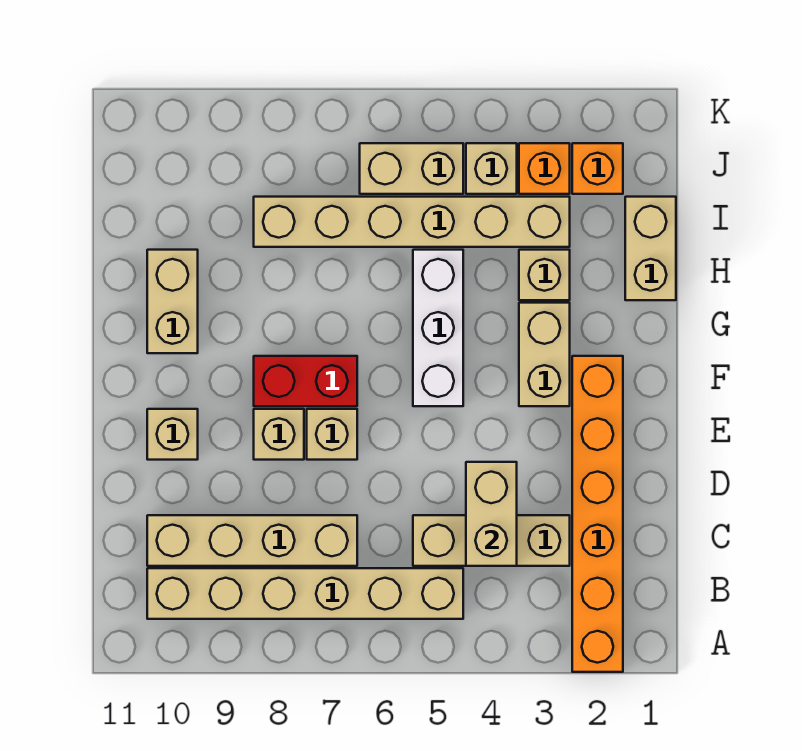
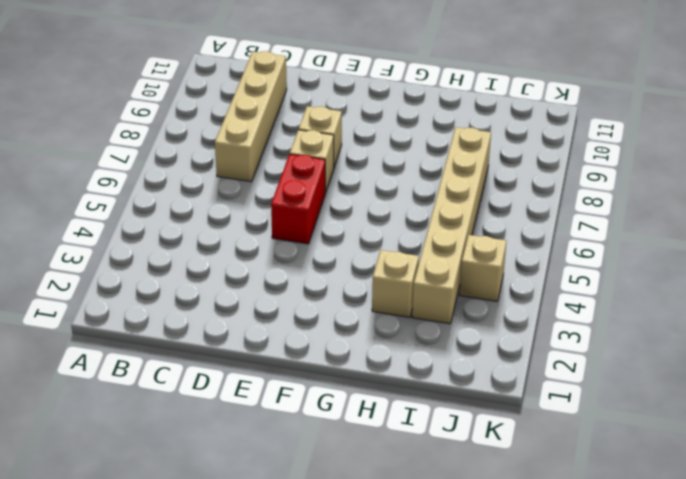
red 1x2 brick [271,154,325,244] -> red 1x2 brick moved to [254,356,357,406]
none -> orange 1x6 brick [572,356,623,672]
none -> tan 1x6 brick [147,568,463,619]
none -> tan 1x3 brick [413,515,570,566]

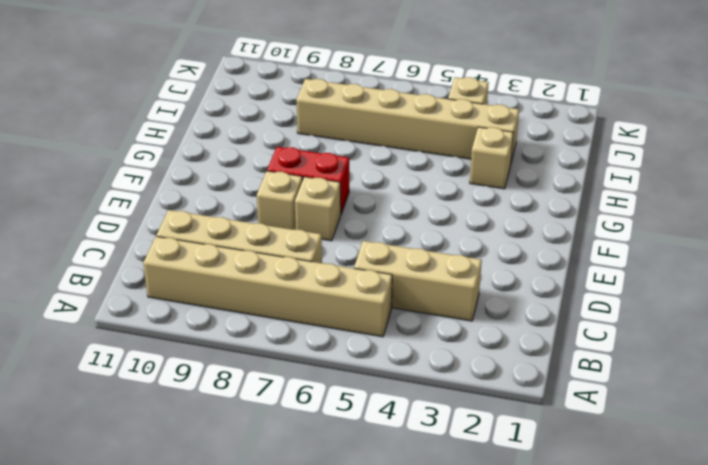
none -> orange 1x6 brick [572,356,623,672]
none -> tan 1x1 brick [147,409,198,460]
none -> tan 1x2 brick [519,303,570,406]

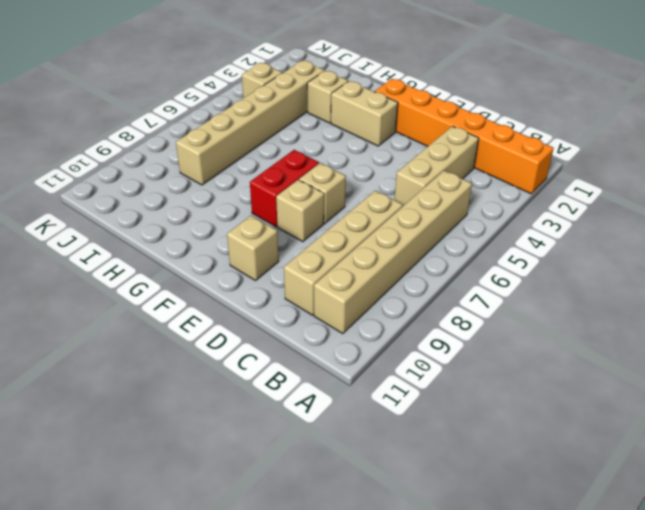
none -> white 1x3 brick [413,250,463,406]
none -> tan 1x2 brick [147,250,198,353]
none -> tan 1x2 brick [625,197,676,300]

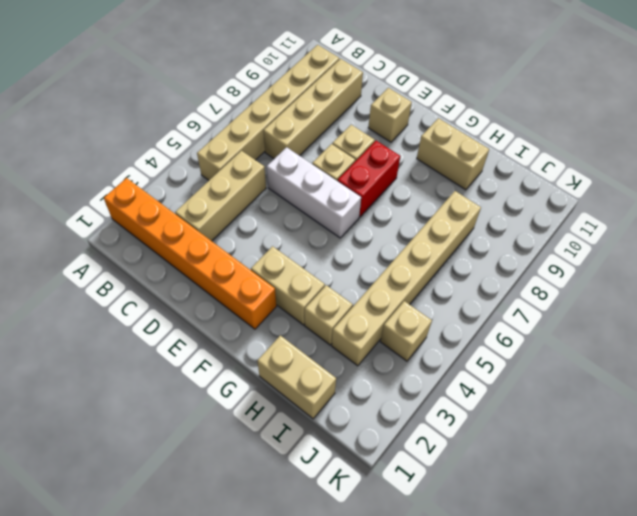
white 1x3 brick [267,147,361,238] -> white 1x3 brick moved to [413,250,463,406]
none -> orange 1x1 brick [572,143,623,194]
none -> orange 1x1 brick [519,143,570,194]
none -> tan 1x2 brick [360,143,463,194]

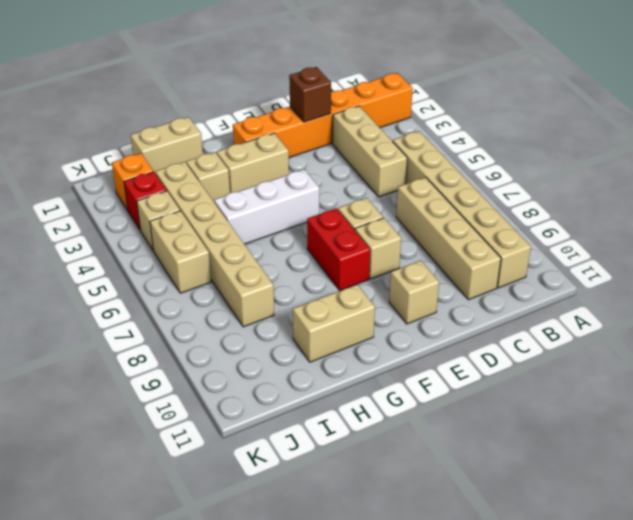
brown 1x1 brick [289,67,331,122] -> none
red 1x1 brick [124,172,167,229] -> orange 1x1 brick [519,143,570,194]
none -> tan 1x2 brick [466,462,517,566]

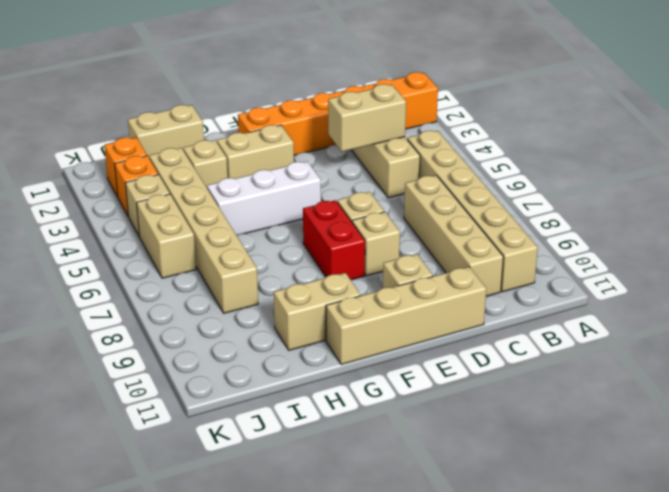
tan 1x4 brick [326,267,486,365] -> none

